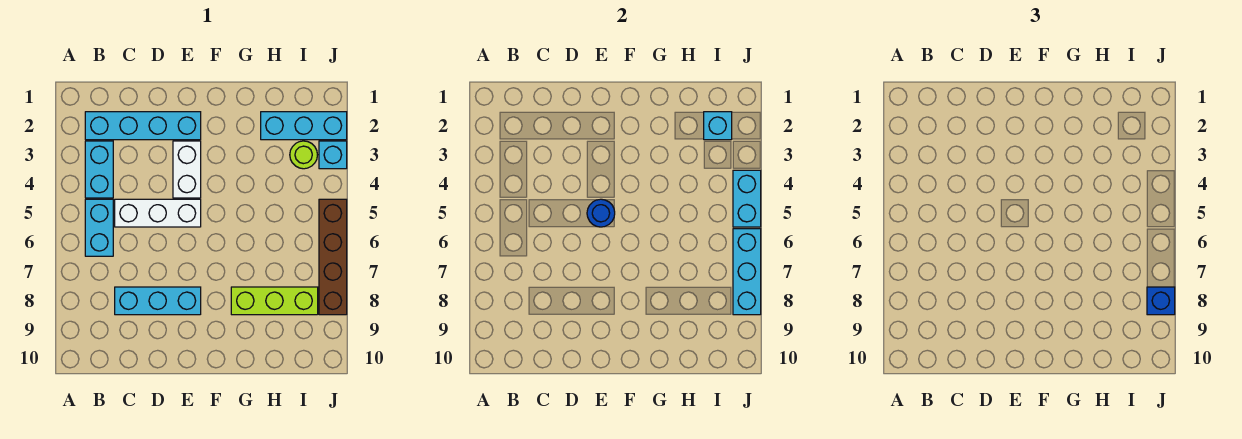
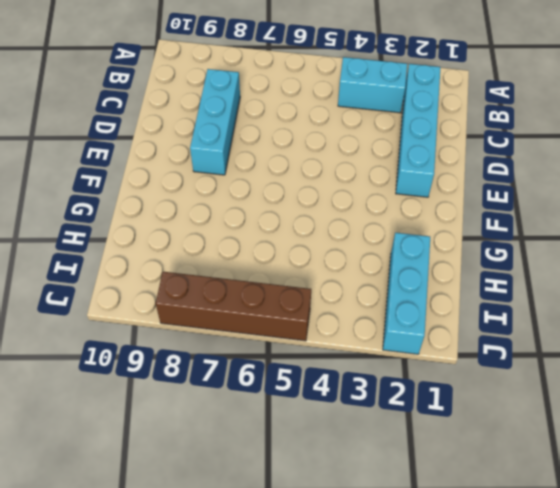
none -> cyan 1x2 brick [85,199,113,256]
none -> white 1x3 brick [115,199,201,227]
none -> white 1x2 brick [173,141,201,198]

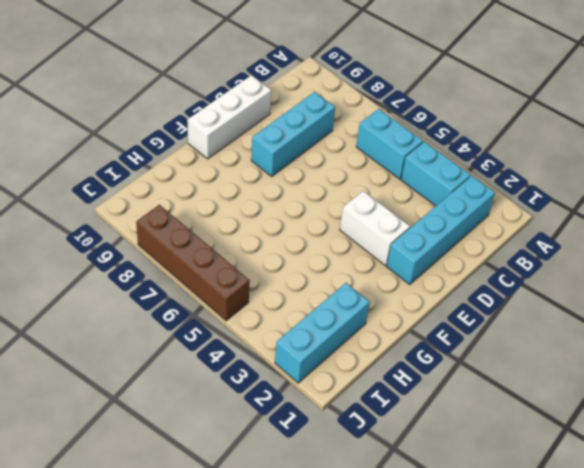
white 1x3 brick [187,75,271,159] -> white 1x3 brick moved to [115,199,201,227]
none -> lime 1x3 brick [231,287,318,315]
none -> lime 1x1 round brick [290,141,317,169]
none -> cyan 1x1 brick [319,141,347,169]

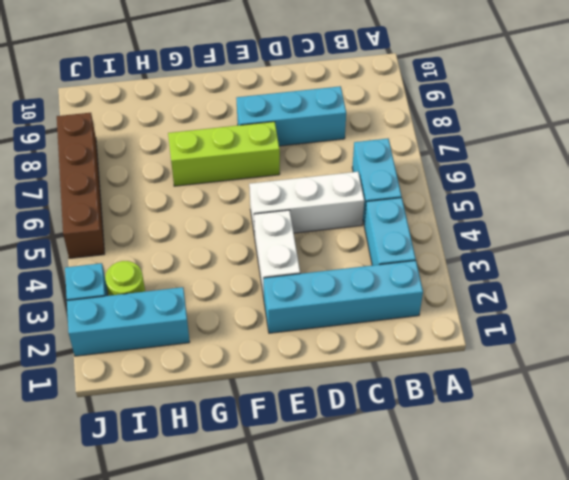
lime 1x3 brick [168,122,280,186] -> lime 1x3 brick moved to [231,287,318,315]
none -> blue 1x1 round brick [587,199,615,227]
none -> cyan 1x1 brick [704,112,732,140]
none -> cyan 1x2 brick [733,170,761,227]

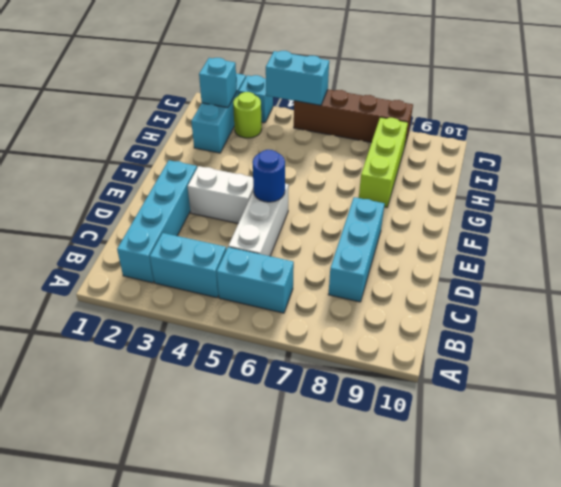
none -> cyan 1x3 brick [733,229,761,315]
none -> blue 1x1 brick [1147,287,1175,315]

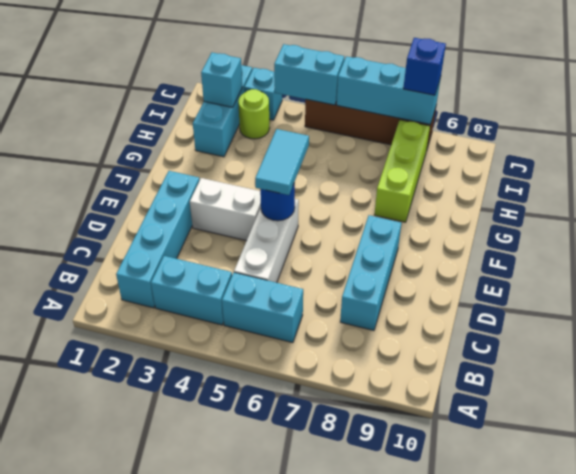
cyan 1x2 tile [255,129,309,195] -> none

